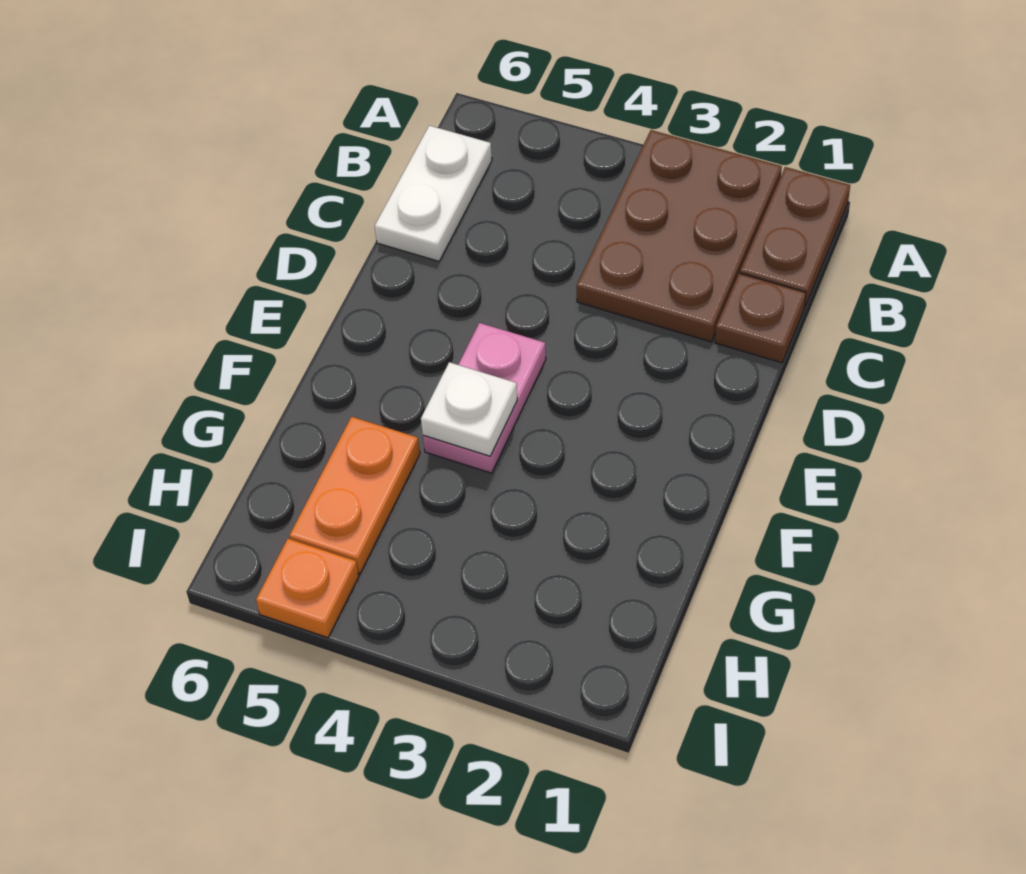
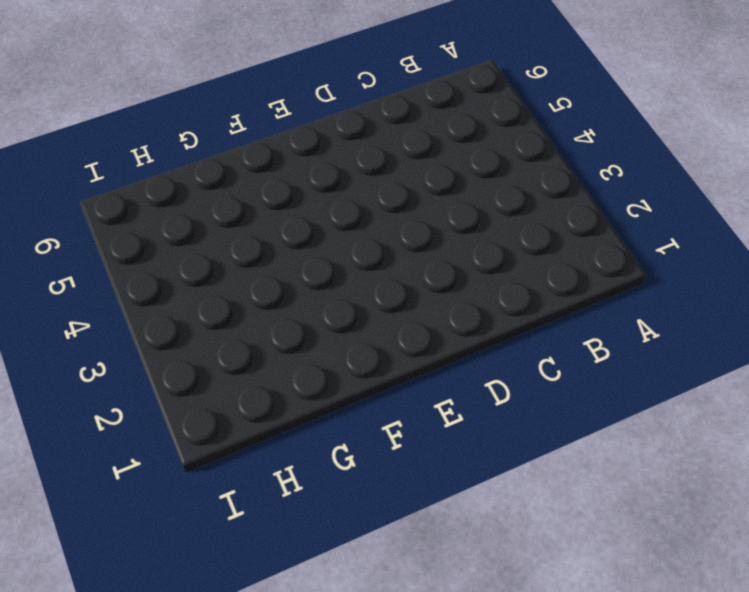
none -> brown 1x2 plate [740,167,850,306]
none -> brown 2x3 plate [577,130,782,342]

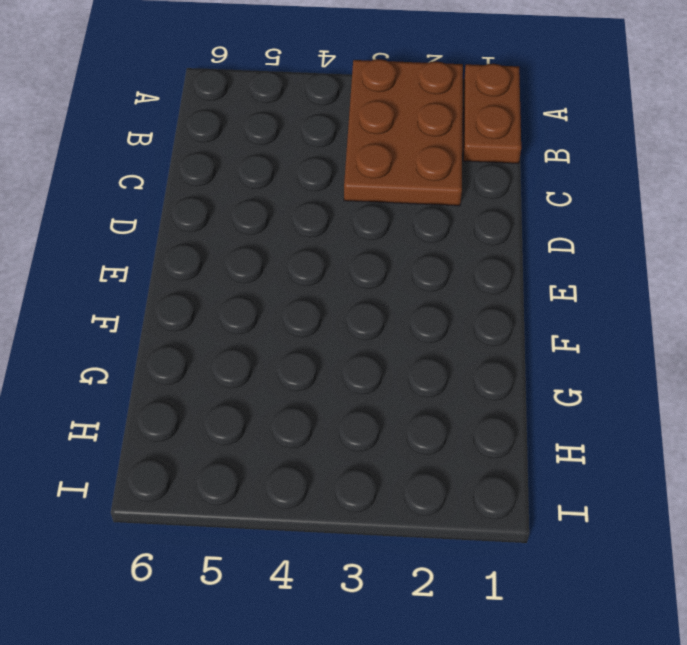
none -> white 1x2 plate [375,126,492,261]
none -> brown 1x1 plate [715,273,806,363]

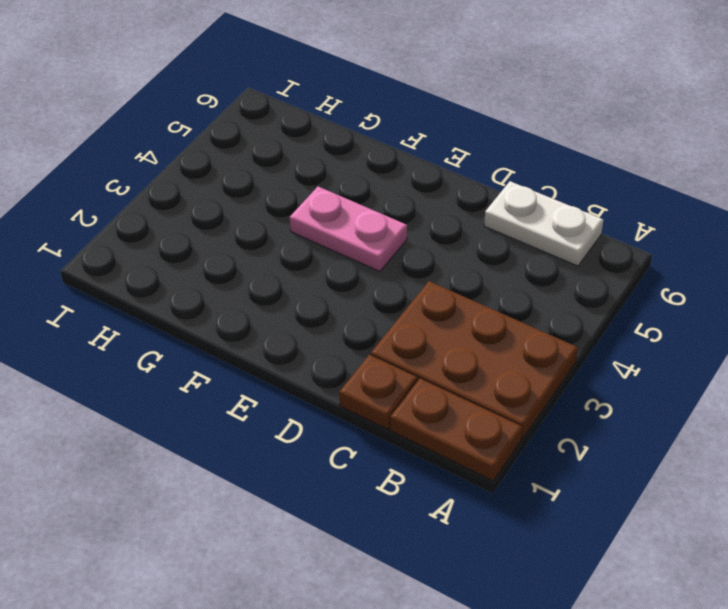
none -> orange 1x2 plate [289,417,420,573]
none -> orange 1x1 plate [256,539,359,638]

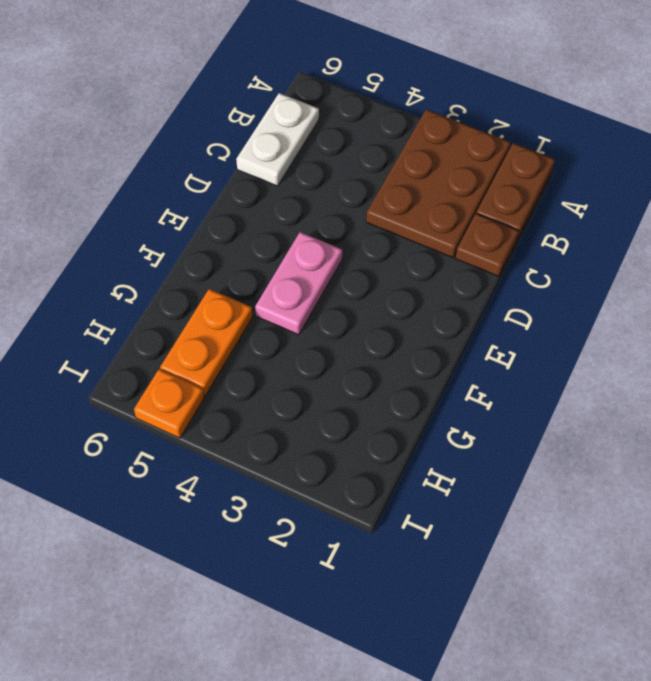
none -> white 1x1 plate [421,362,517,456]

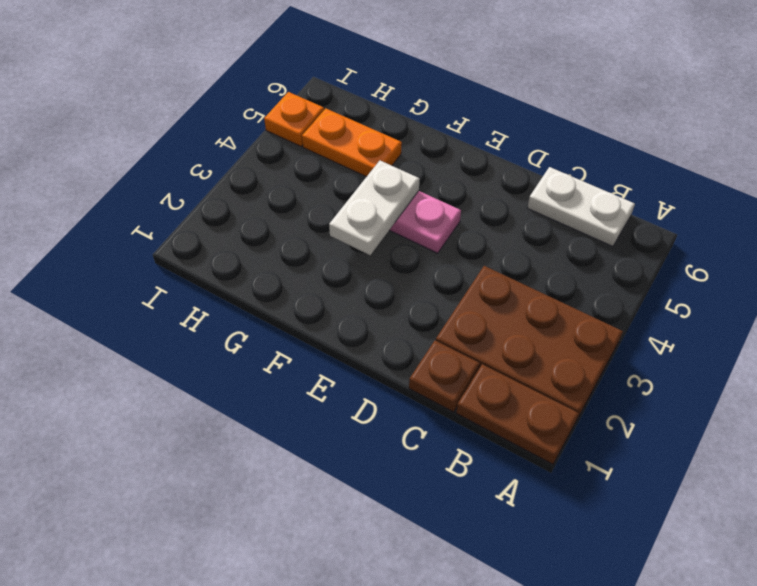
white 1x2 plate [329,161,420,255] -> white 1x1 plate [421,362,517,456]

